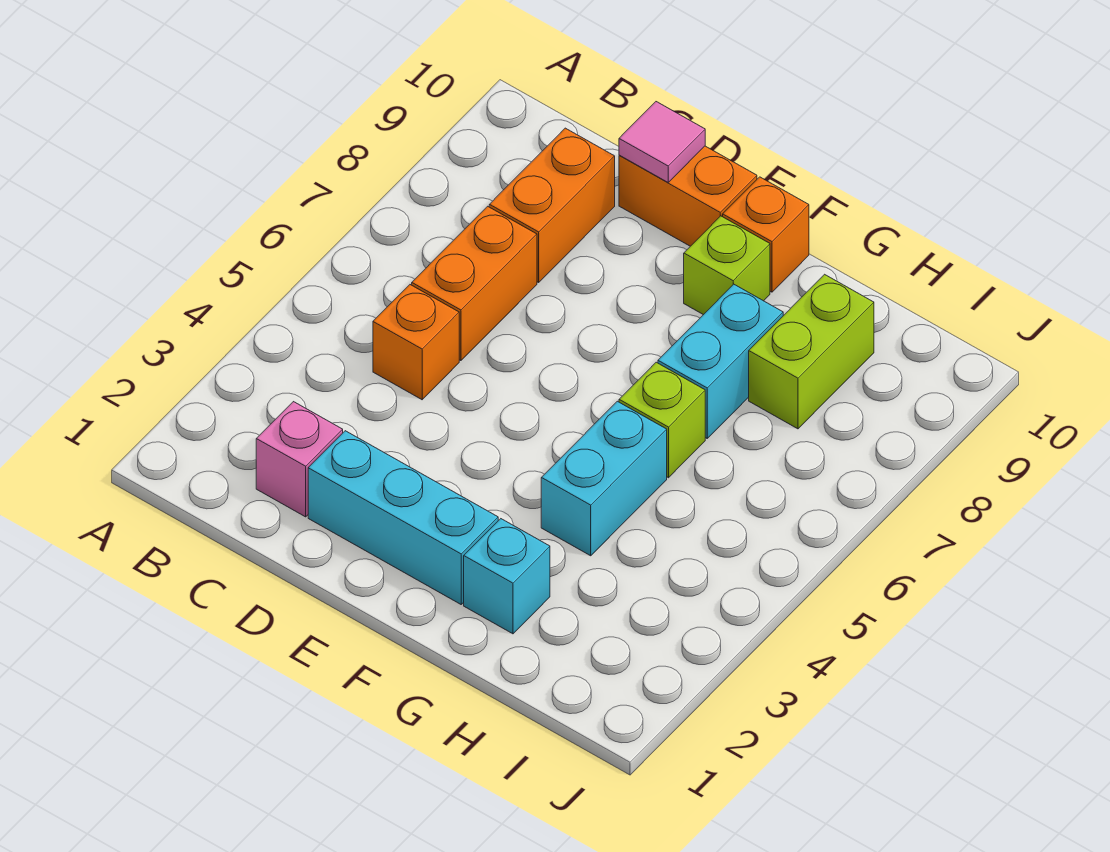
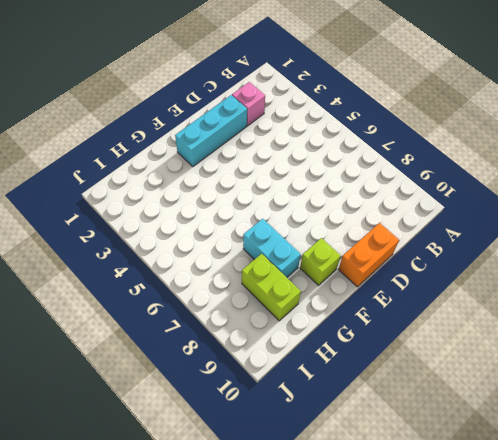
none -> orange 1x1 brick [373,285,459,400]
none -> orange 1x2 brick [412,206,537,361]
none -> orange 1x2 brick [489,128,615,282]

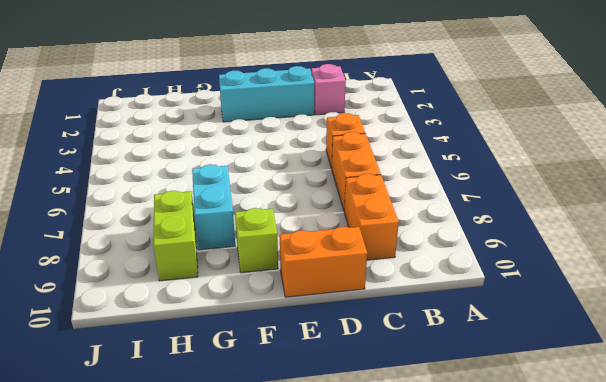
none -> orange 1x1 brick [723,177,809,292]
none -> cyan 1x1 brick [464,519,550,634]
none -> cyan 1x2 brick [541,401,667,556]

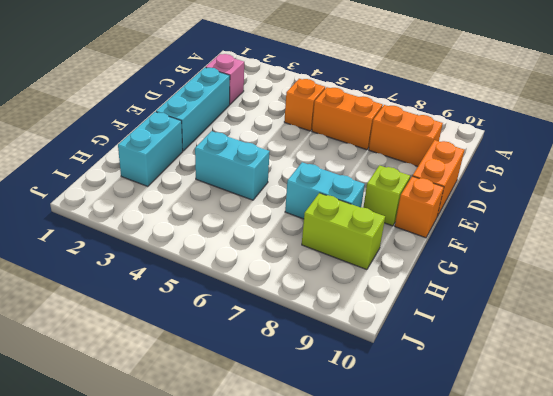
cyan 1x2 brick [118,112,183,186] -> cyan 1x1 brick [464,519,550,634]
none -> lime 1x1 brick [619,362,705,478]
none -> pink 1x1 tile [619,102,705,182]

